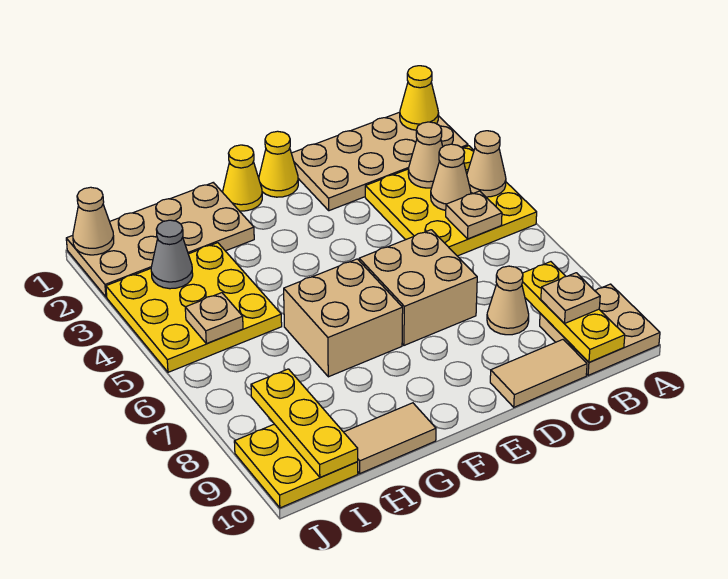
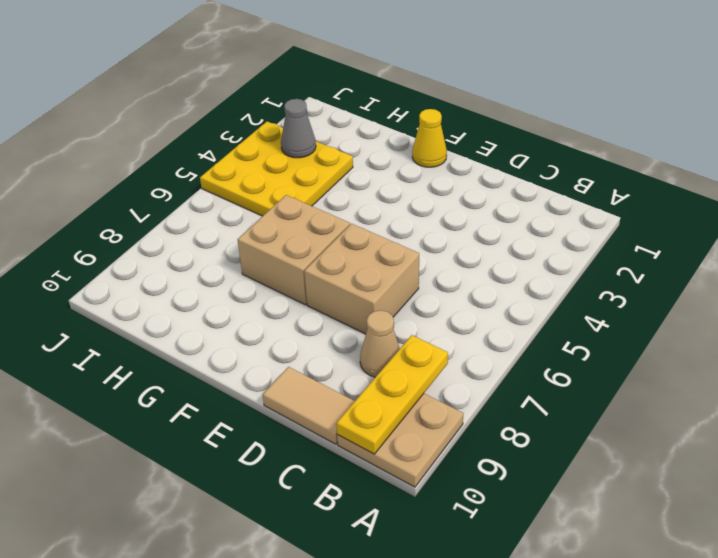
none -> tan 2x4 plate [291,112,468,211]
none -> yellow 3x3 plate [365,146,537,256]
none -> yellow 1x1 cone [259,131,298,197]

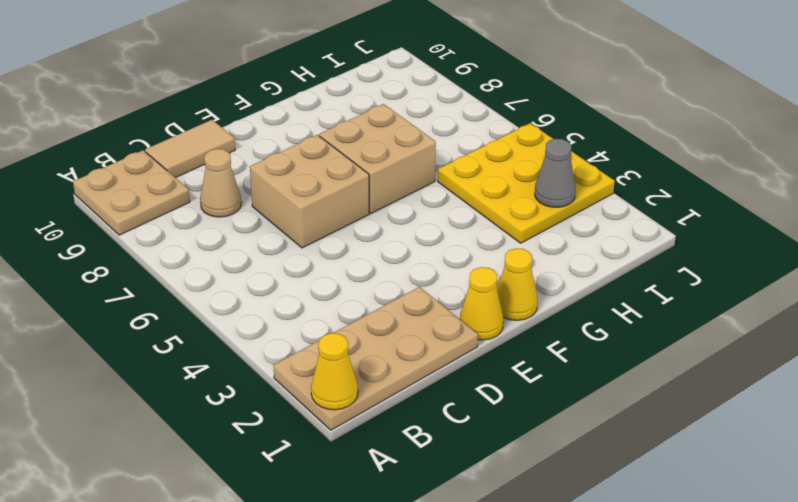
none -> yellow 3x3 plate [365,146,537,256]
none -> tan 2x4 plate [66,183,254,297]
none -> tan 1x2 tile [344,403,436,473]

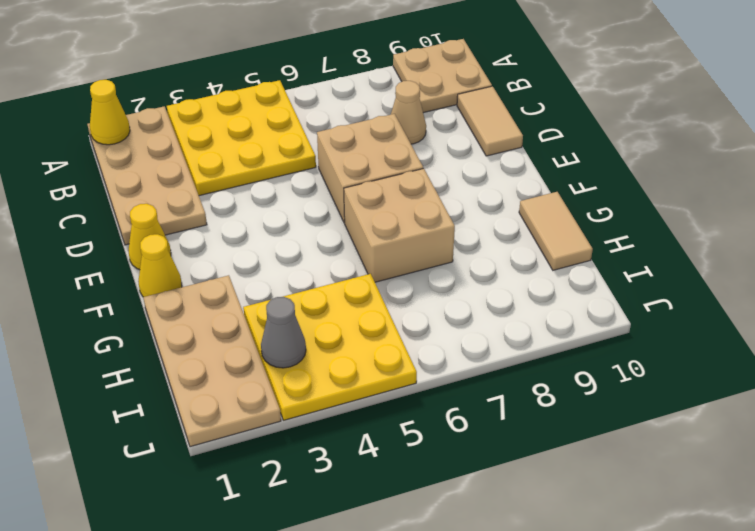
none -> yellow 2x2 plate [234,424,358,508]
none -> tan 1x1 cone [467,131,506,197]
none -> tan 1x1 cone [408,122,443,188]

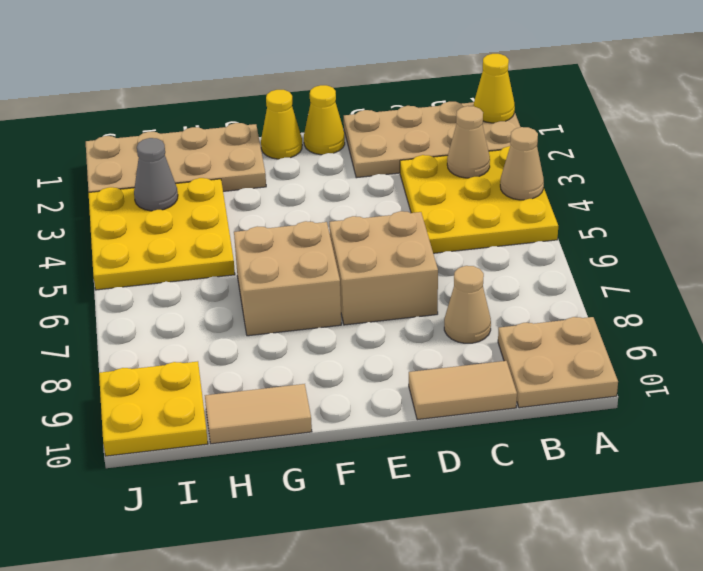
none -> tan 1x1 cone [431,144,471,210]
none -> tan 1x1 plate [446,191,502,239]
none -> yellow 1x3 plate [522,262,625,362]

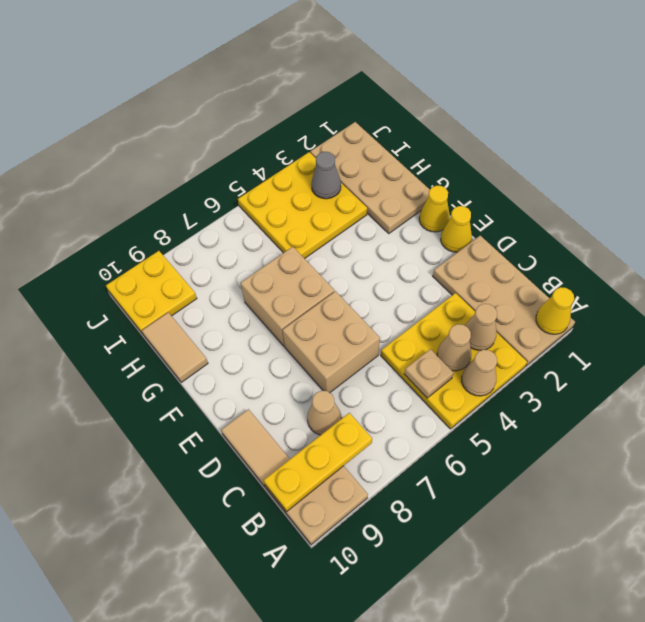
none -> tan 1x1 plate [185,293,243,344]
none -> yellow 1x3 plate [251,369,358,478]
none -> tan 1x1 cone [73,187,114,255]

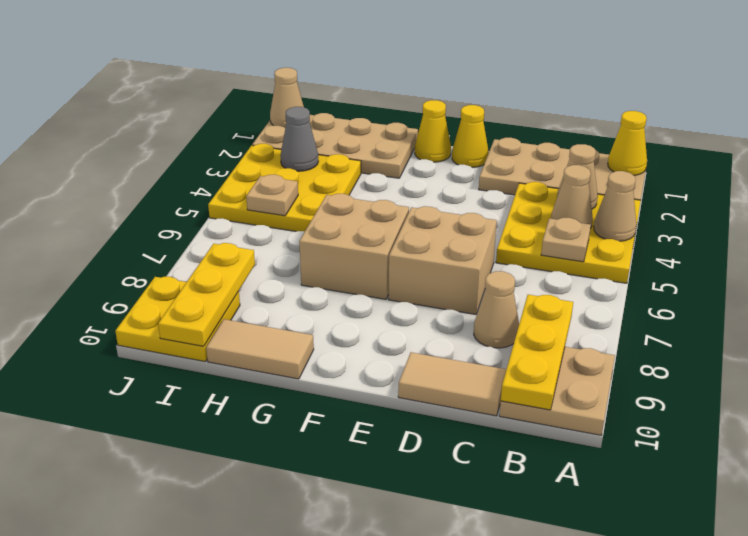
none -> tan 1x1 plate [541,273,600,324]

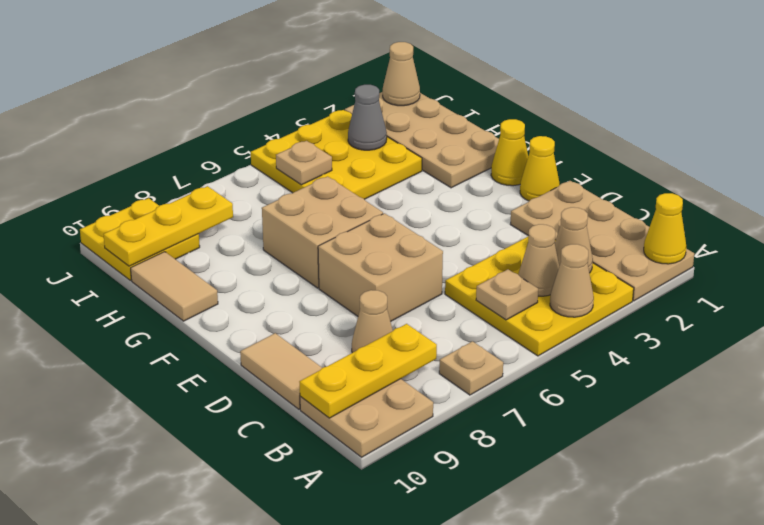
tan 1x1 plate [439,341,503,395] -> tan 1x1 plate moved to [541,273,600,324]

